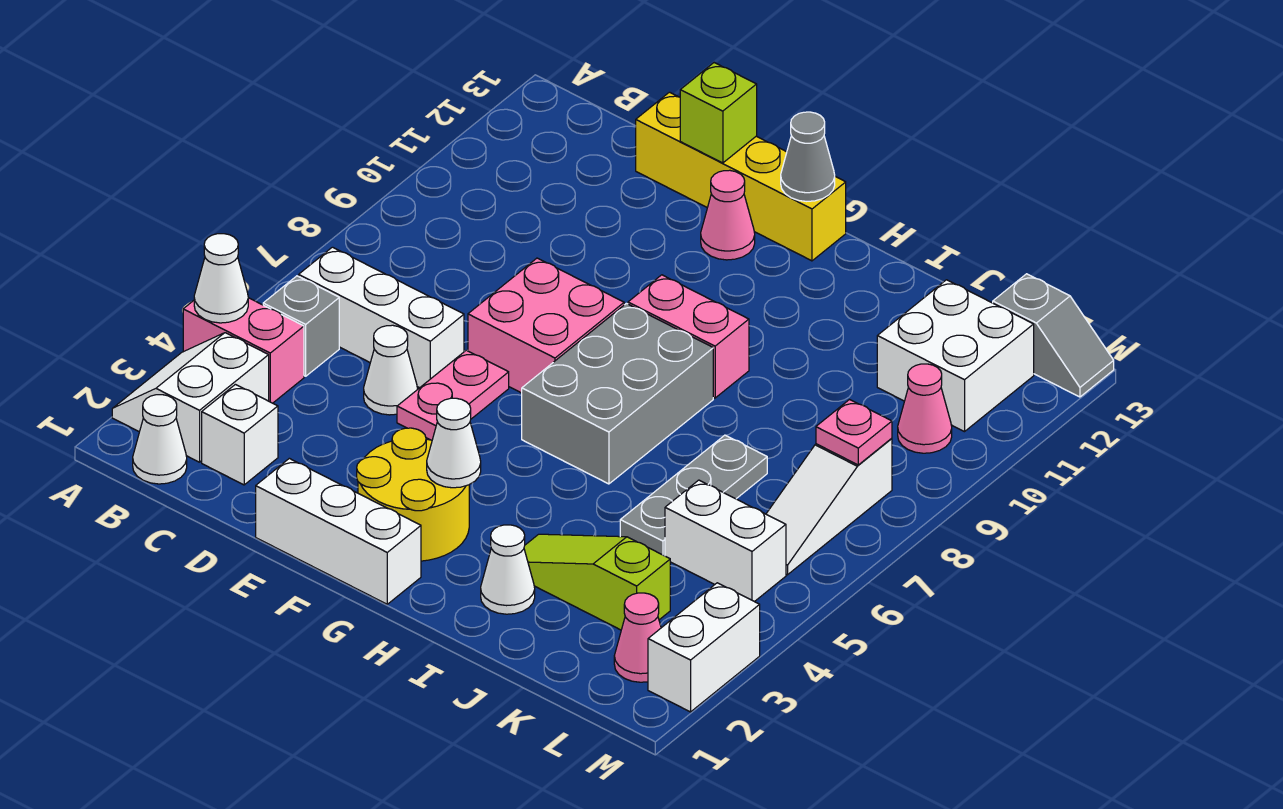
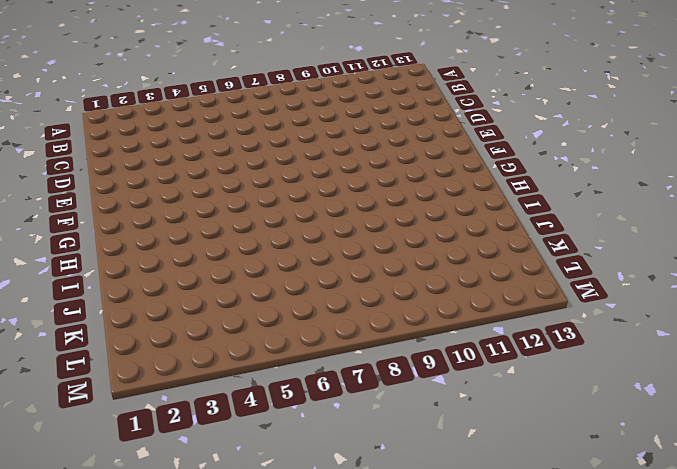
none -> white 2x2 slope [112,333,269,462]
none -> pink 1x2 brick [183,298,304,403]
none -> white 1x1 cone [133,395,187,484]
none -> grey 1x1 brick [263,276,339,376]

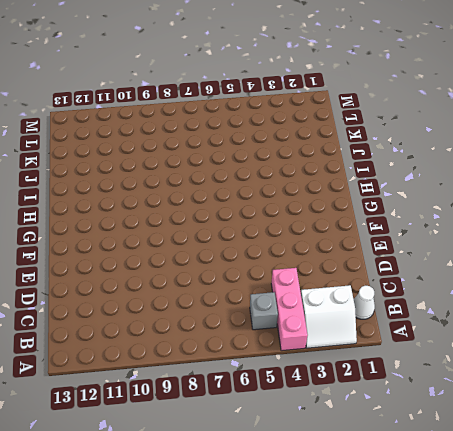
pink 1x3 brick [271,268,308,351] -> pink 1x2 brick [183,298,304,403]
none -> white 1x3 brick [299,247,464,388]
none -> white 1x1 brick [202,384,278,485]
none -> white 1x1 cone [364,325,418,415]
none -> yellow 1x4 brick [636,92,846,261]

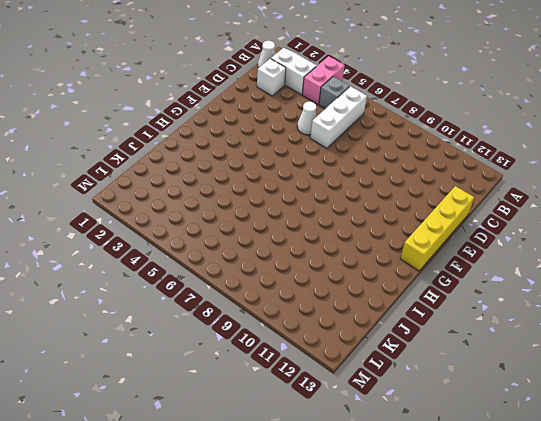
none -> white 1x3 brick [256,458,421,604]
none -> pink 1x2 plate [397,350,509,440]
none -> pink 2x2 brick [468,258,624,393]
none -> yellow 2x2 round brick [357,428,469,561]

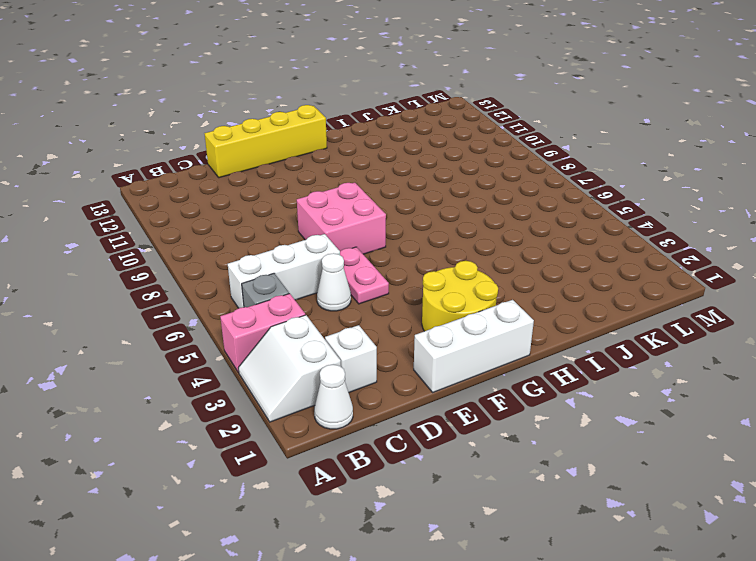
none -> pink 1x1 cone [701,170,755,260]
none -> grey 2x3 brick [522,304,713,484]
none -> pink 1x2 brick [628,275,749,398]
none -> white 1x1 cone [481,525,535,614]

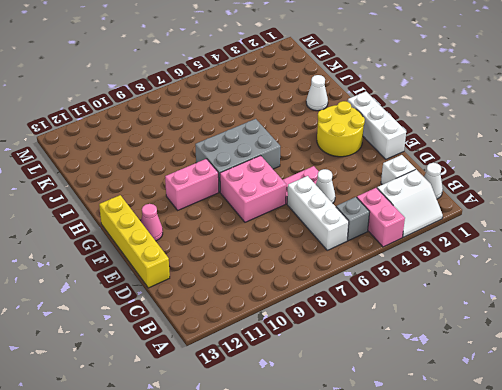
pink 1x2 brick [165,159,219,210] -> pink 1x2 brick turned to [628,275,749,398]
none -> lime 1x3 slope [524,534,670,630]
none -> grey 1x3 plate [620,435,767,556]
none -> white 1x2 brick [665,480,786,602]
none -> white 2x2 brick [877,280,1034,432]

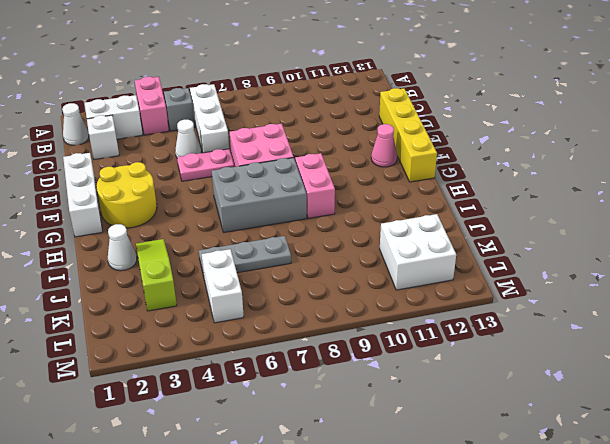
none -> pink 1x1 cone [614,593,661,682]
none -> white 1x3 slope [766,438,892,575]
none -> pink 1x1 cone [898,364,952,453]
none -> grey 1x2 slope [993,274,1114,397]

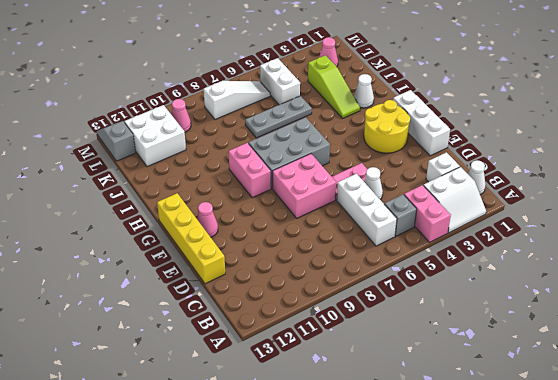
none -> white 1x2 brick [648,583,760,712]
none -> white 1x1 cone [194,234,248,323]
none -> lime 1x1 brick [680,63,757,163]
none -> white 1x1 cone [427,398,481,488]

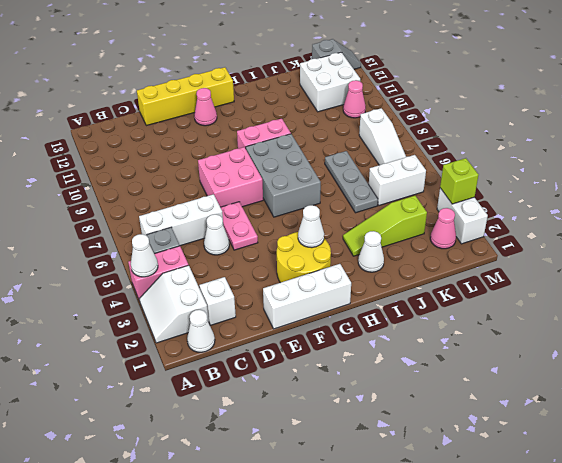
lime 1x1 brick [440,158,478,204] -> lime 1x1 brick moved to [680,63,757,163]
none -> grey 1x1 cone [781,112,835,201]
none -> pink 1x1 plate [816,400,892,465]

